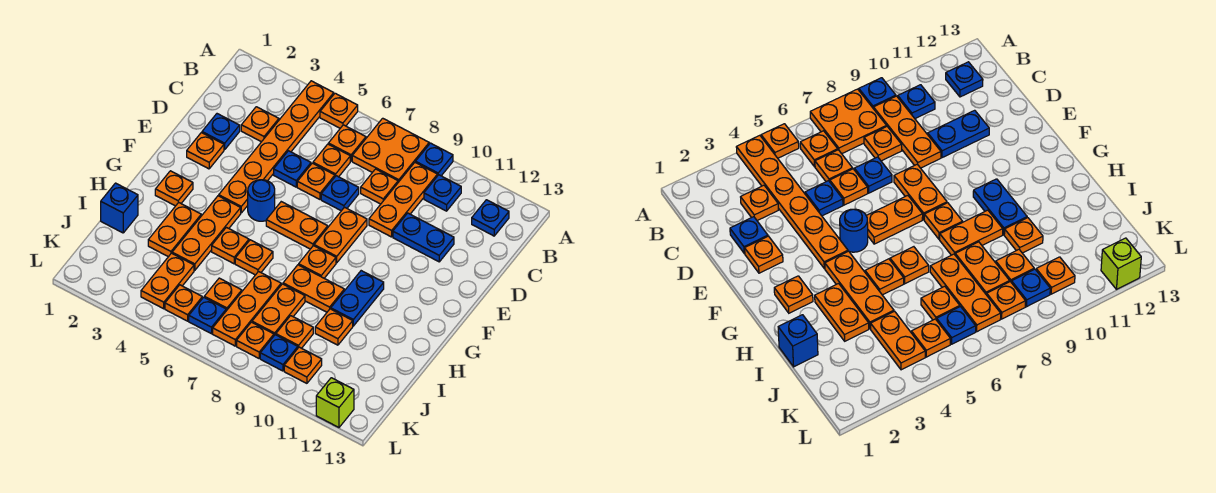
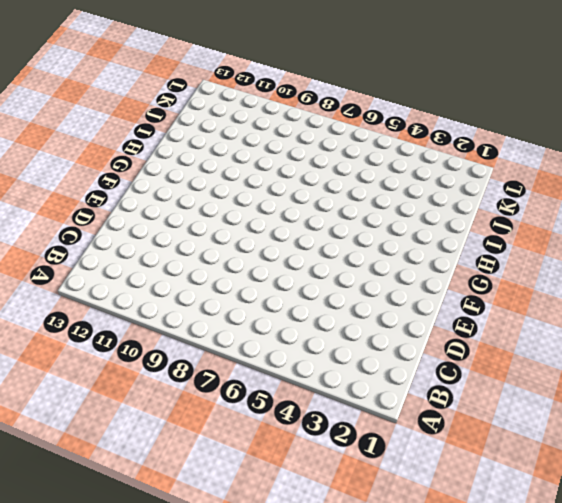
none -> orange 1x6 plate [219,81,334,213]
none -> orange 1x1 plate [320,93,358,128]
none -> orange 2x2 plate [352,118,429,182]
none -> blue 1x1 plate [416,143,453,176]

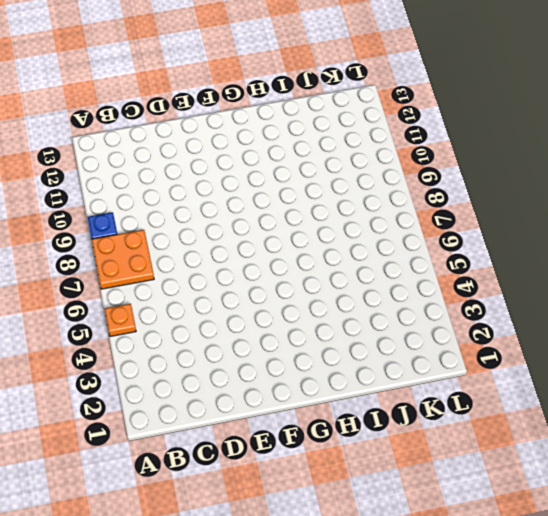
none -> orange 1x6 plate [219,81,334,213]
none -> orange 1x1 plate [328,125,366,161]
none -> orange 1x3 plate [369,162,438,237]
none -> blue 1x1 plate [424,175,461,211]

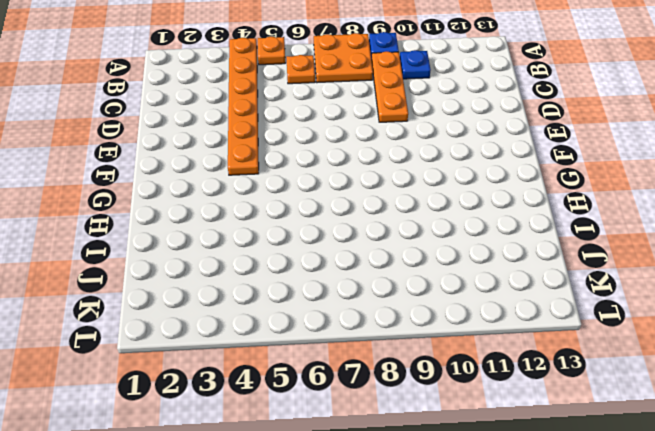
none -> blue 1x1 plate [472,200,509,236]
none -> orange 1x1 plate [241,107,279,142]
none -> orange 1x1 plate [313,144,350,177]
none -> orange 1x1 plate [361,169,398,204]

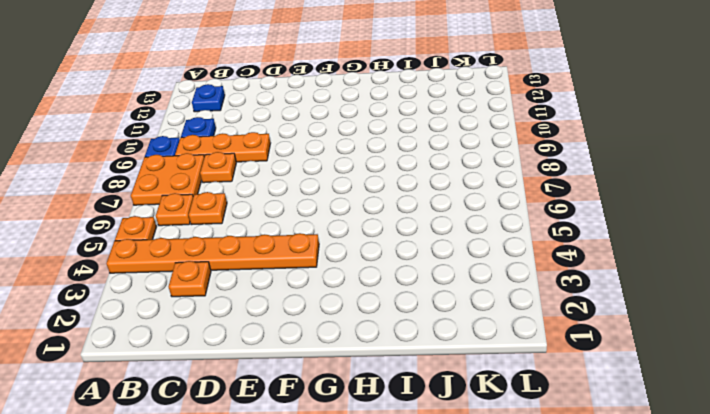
none -> blue 1x1 plate [202,114,240,150]
none -> blue 1x1 plate [274,151,311,187]
none -> orange 1x1 plate [297,163,335,199]
none -> blue 1x1 plate [321,176,359,211]

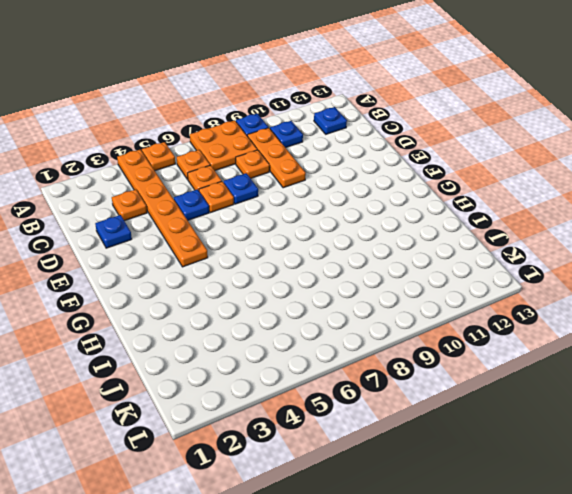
none -> blue 1x2 plate [393,213,454,262]
none -> orange 1x1 plate [187,133,224,169]
none -> orange 1x2 plate [314,207,367,263]
none -> blue 1x1 round brick [248,180,275,221]

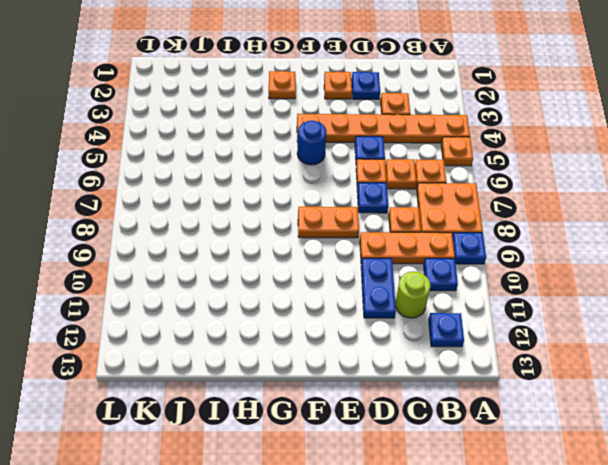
lime 1x1 round brick [395,271,430,318] -> none
none -> orange 1x2 plate [266,202,328,249]
none -> orange 1x3 plate [172,196,241,270]
none -> orange 1x1 plate [299,246,336,278]
none -> blue 1x2 plate [331,271,384,326]

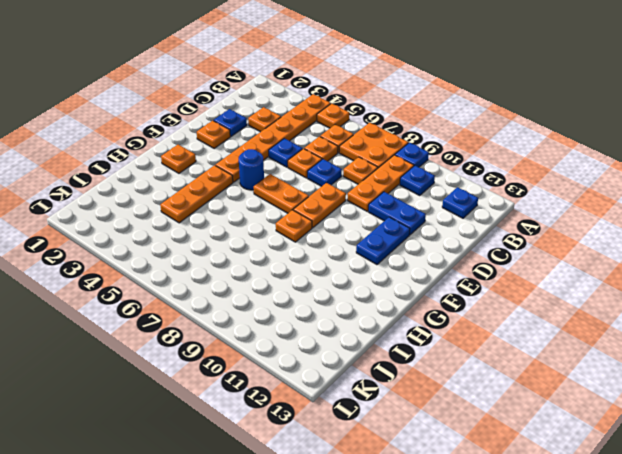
blue 1x2 plate [356,217,410,265] -> blue 1x2 plate moved to [331,271,384,326]
none -> orange 1x2 plate [148,202,201,257]
none -> orange 1x1 plate [212,227,249,264]
none -> orange 1x1 plate [235,240,273,275]
none -> orange 1x2 plate [283,265,344,312]

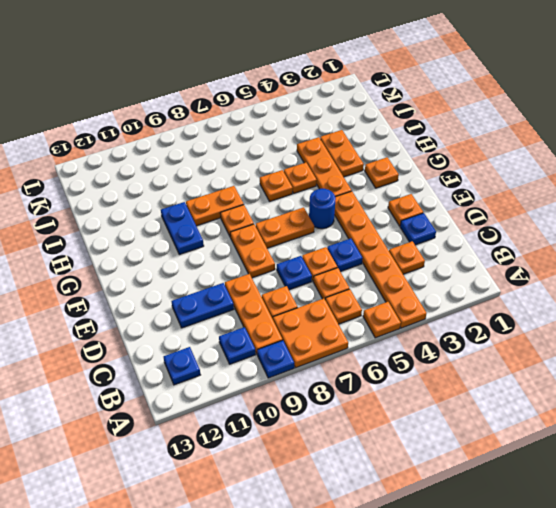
none -> blue 1x1 brick [101,183,138,233]
none -> orange 1x3 plate [213,272,281,346]
none -> orange 1x2 plate [252,284,305,335]
none -> orange 1x1 plate [315,309,353,345]

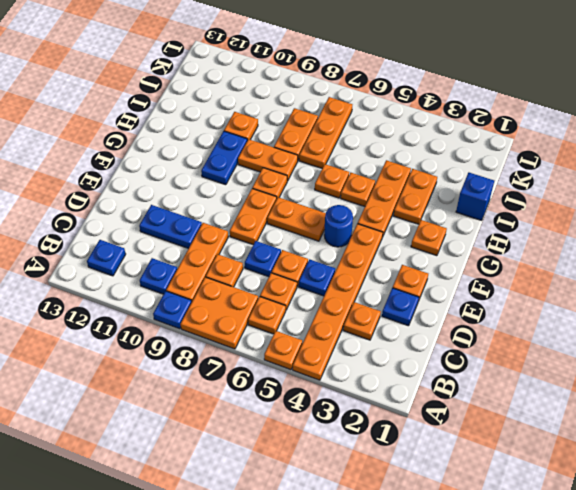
none -> orange 1x2 plate [141,253,194,309]
none -> orange 1x1 plate [204,278,242,311]
none -> orange 1x1 plate [276,316,313,348]
none -> orange 1x1 plate [165,285,202,321]

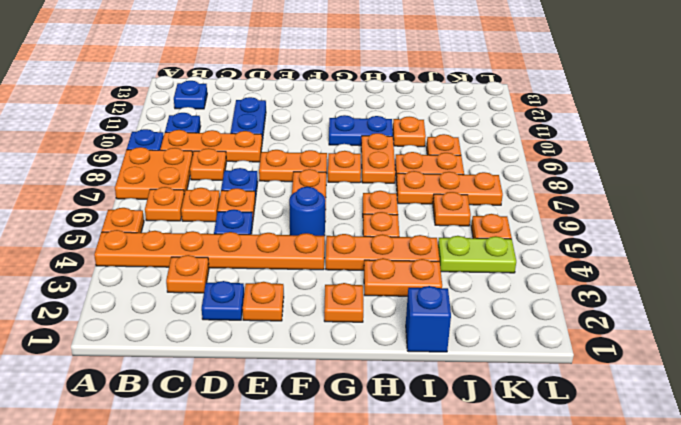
lime 1x2 plate [438,236,516,273] -> orange 1x2 plate [141,253,194,309]
none -> blue 1x1 plate [189,297,226,334]
none -> orange 1x1 plate [237,322,274,358]
none -> blue 1x1 plate [260,335,298,371]
none -> orange 1x1 plate [284,347,322,383]

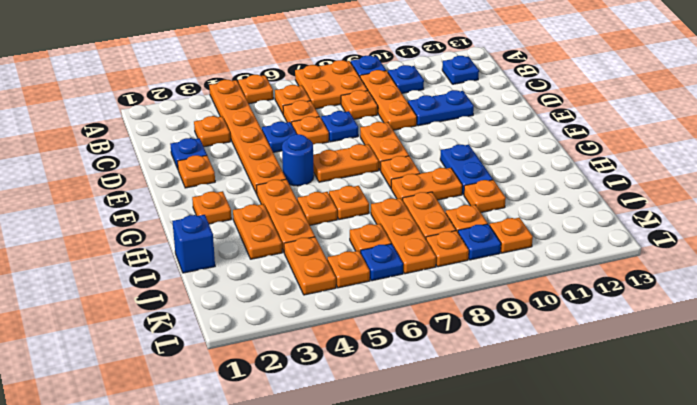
none -> lime 1x1 brick [316,378,354,427]

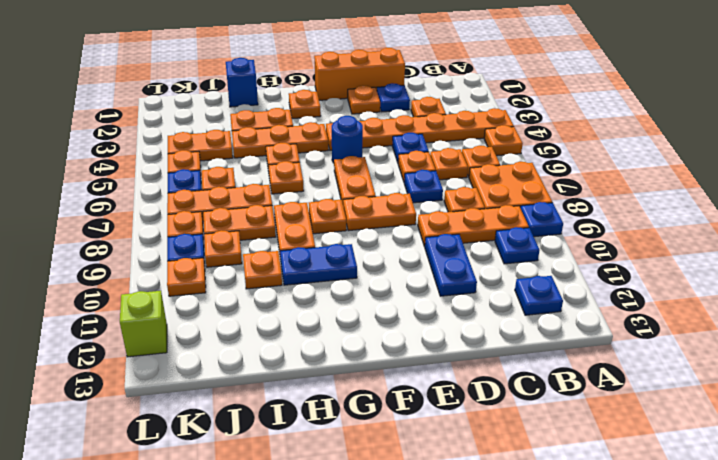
orange 1x3 brick [314,48,405,100] -> none

